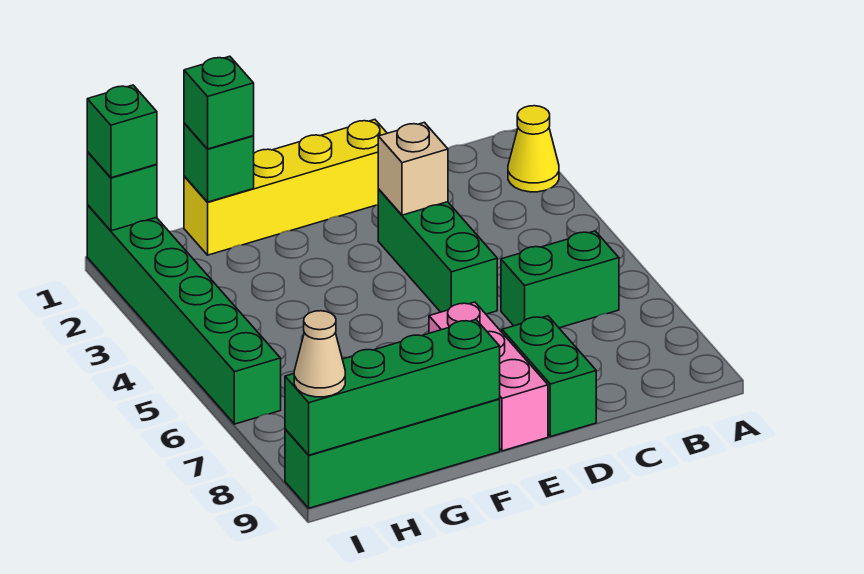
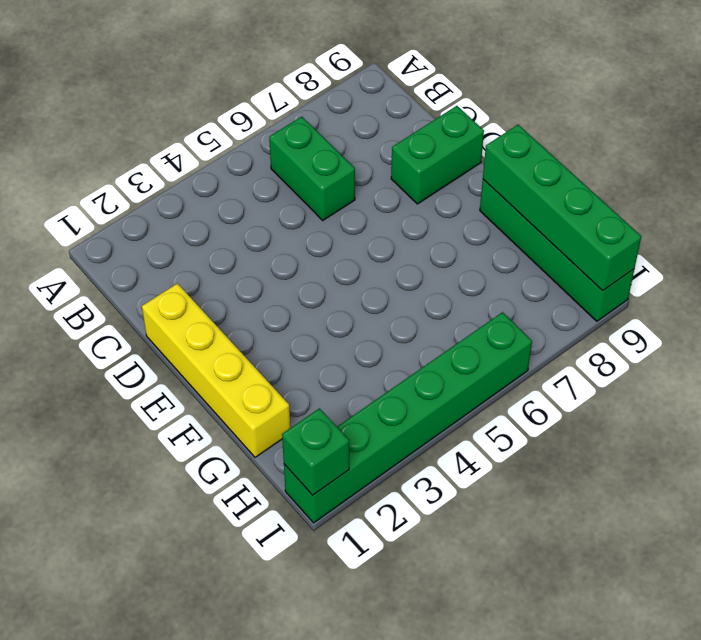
none -> yellow 1x1 cone [508,106,559,192]
none -> green 1x3 brick [378,189,497,314]
none -> pink 1x3 brick [429,302,548,451]

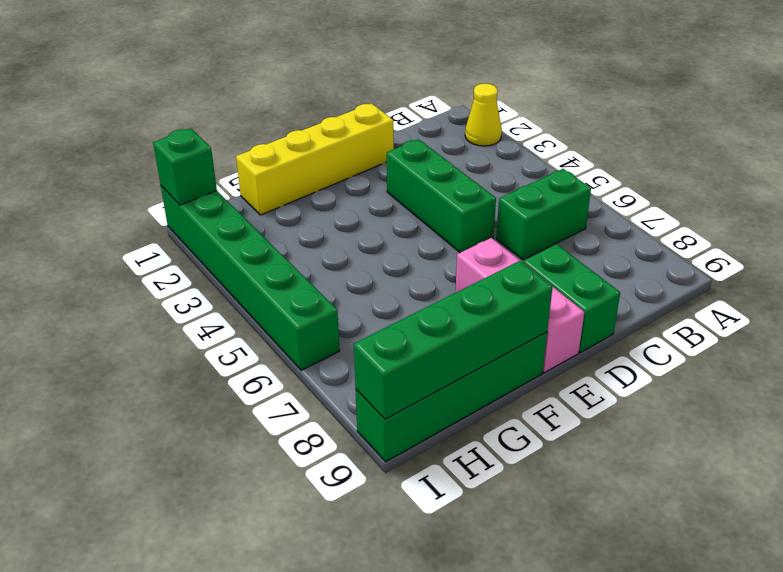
none -> tan 1x1 brick [378,122,448,215]
none -> green 1x1 brick [184,123,254,202]
none -> green 1x1 brick [184,56,254,149]

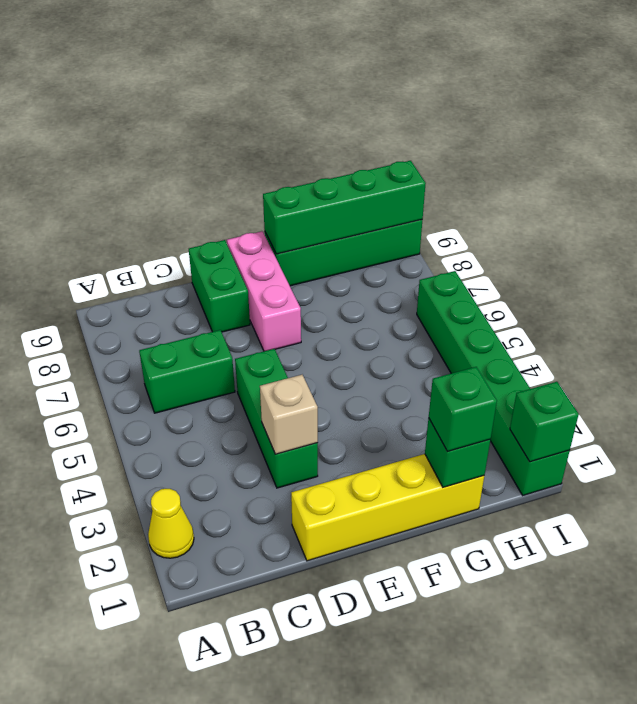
none -> green 1x1 brick [87,85,157,178]
none -> tan 1x1 cone [294,311,345,397]

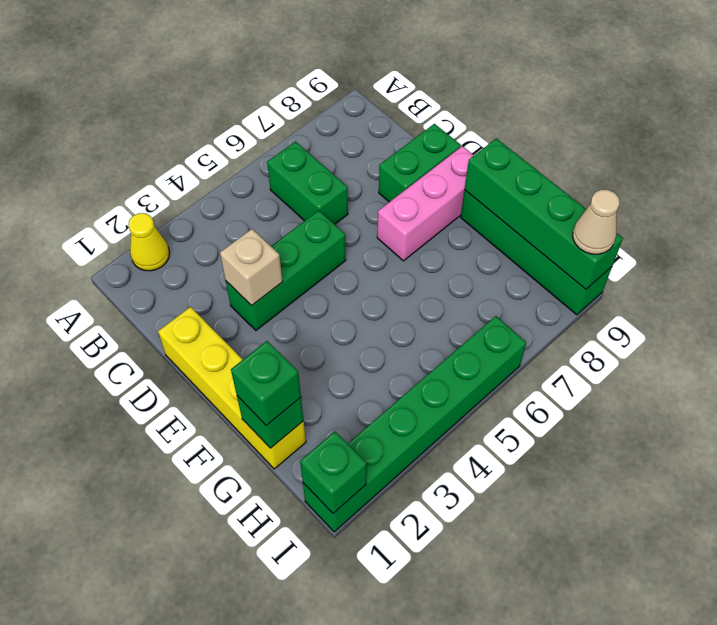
none -> green 1x1 brick [87,85,157,178]

